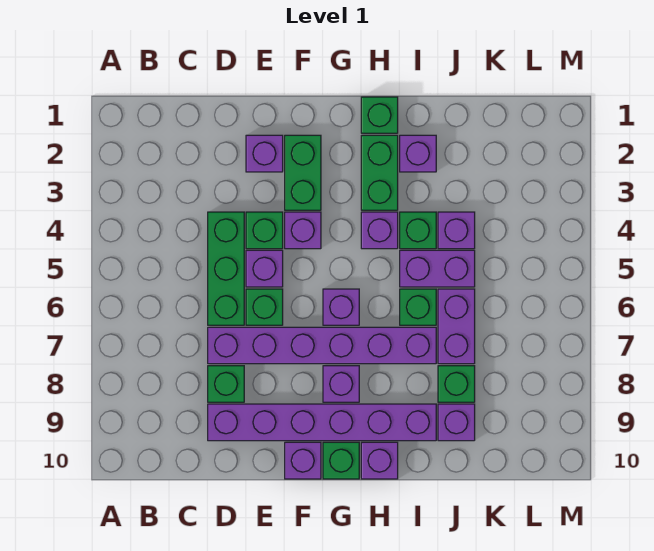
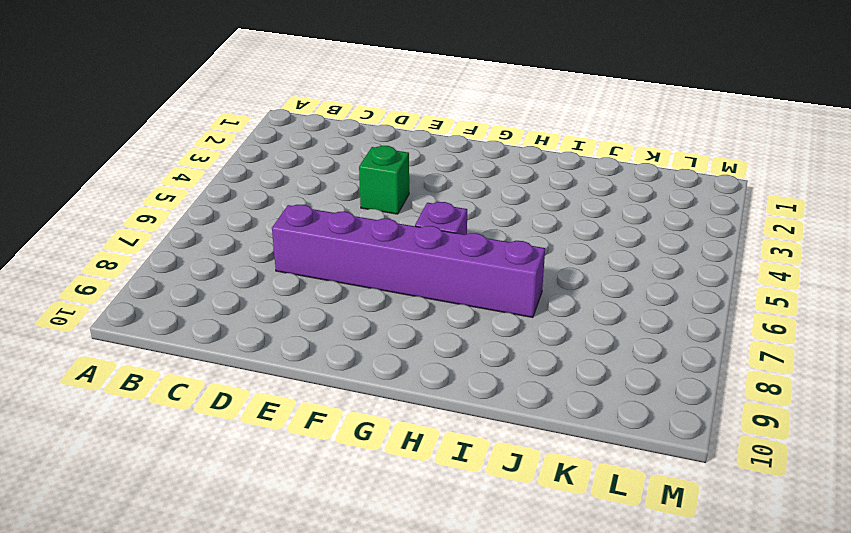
none -> green 1x3 brick [208,212,244,325]
none -> green 1x1 brick [208,366,244,402]
none -> purple 1x6 brick [208,404,436,441]

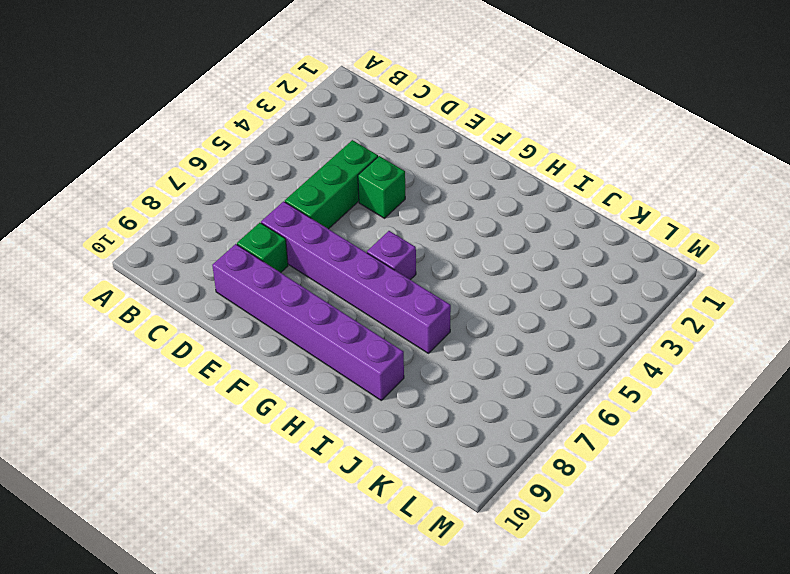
none -> purple 1x1 brick [246,135,283,172]
none -> purple 1x1 brick [246,250,283,287]
none -> green 1x1 brick [246,289,283,325]

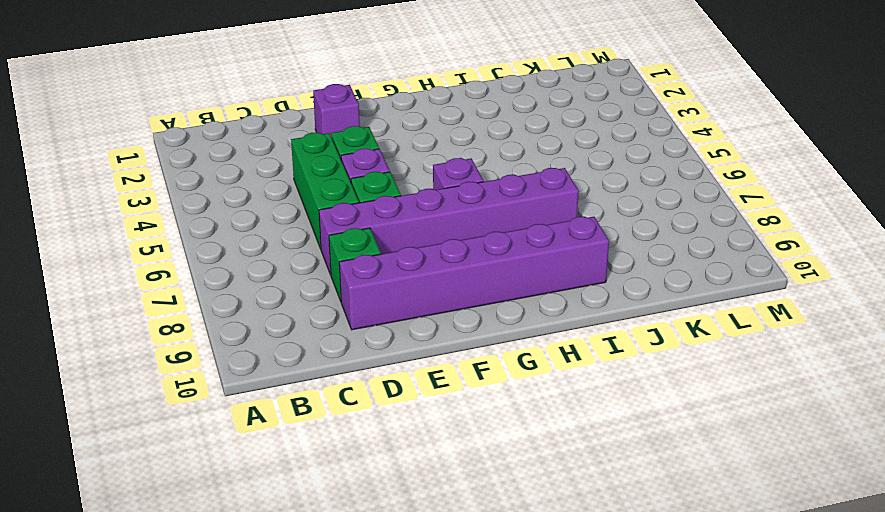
none -> green 1x2 brick [285,135,321,210]
none -> purple 1x1 brick [285,212,321,249]
none -> purple 1x1 brick [285,442,321,479]

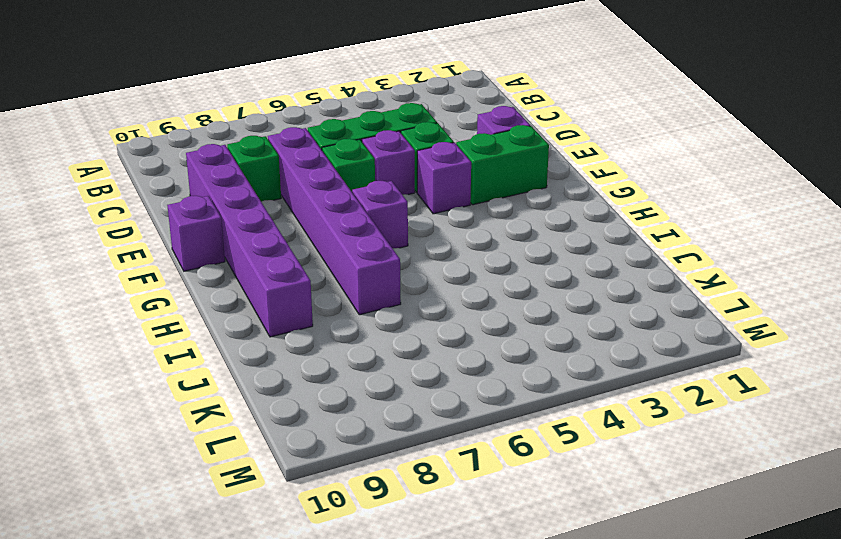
none -> purple 1x1 brick [323,366,359,402]
none -> green 1x1 brick [323,442,359,479]
none -> green 1x1 brick [361,97,398,133]

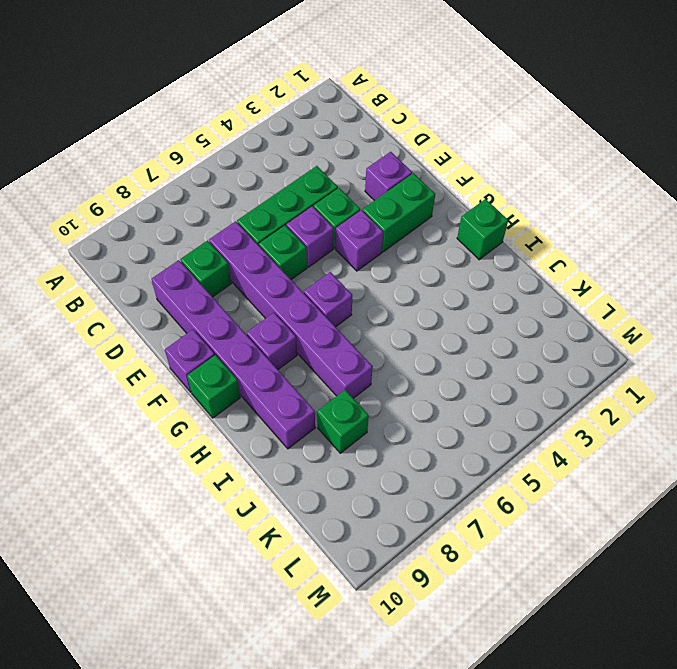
none -> green 1x2 brick [361,135,398,210]
none -> purple 1x1 brick [361,212,398,249]
none -> purple 1x1 brick [361,442,398,479]

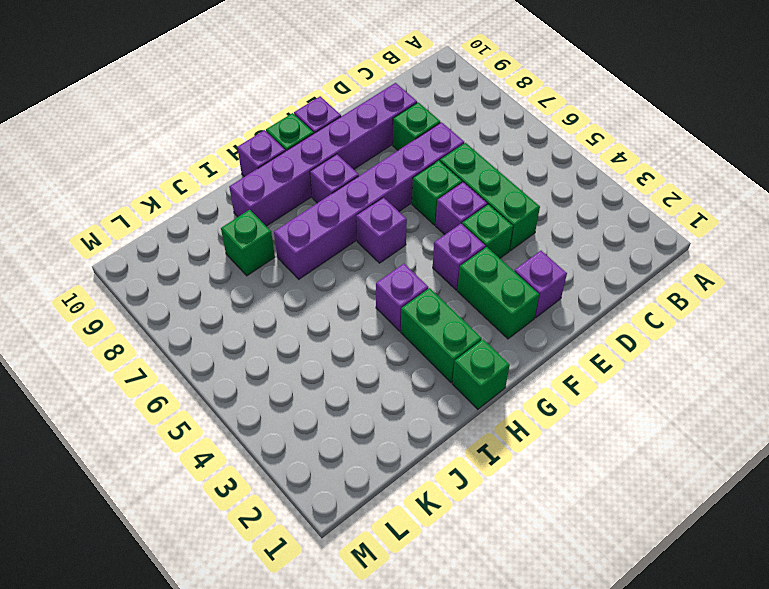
none -> purple 1x1 brick [400,135,436,172]
none -> green 1x1 brick [400,212,436,249]
none -> purple 1x2 brick [400,250,475,287]

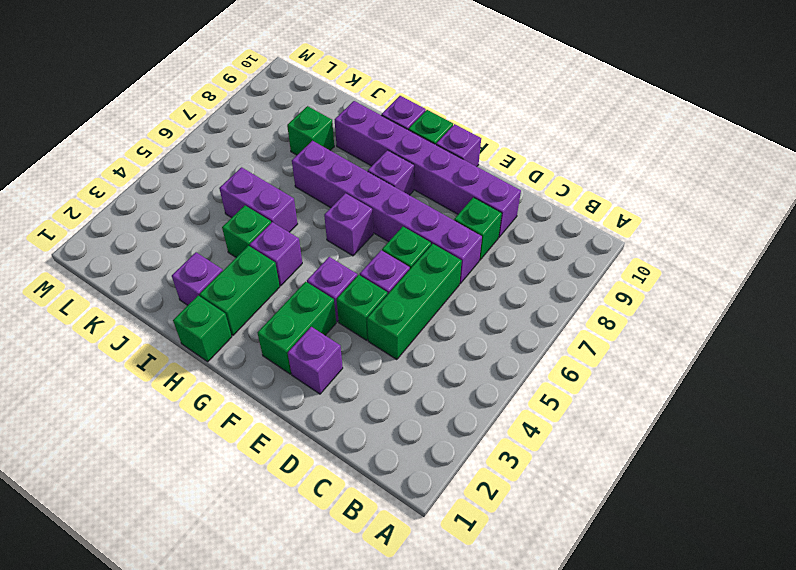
none -> green 1x1 brick [400,289,436,325]
none -> purple 1x1 brick [438,212,475,249]
none -> purple 1x2 brick [438,289,475,364]

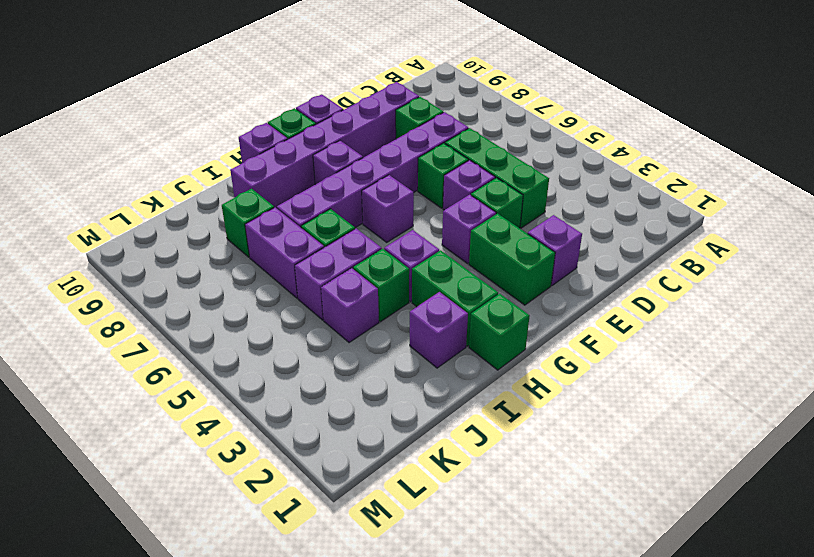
none -> purple 1x1 brick [438,404,475,441]

